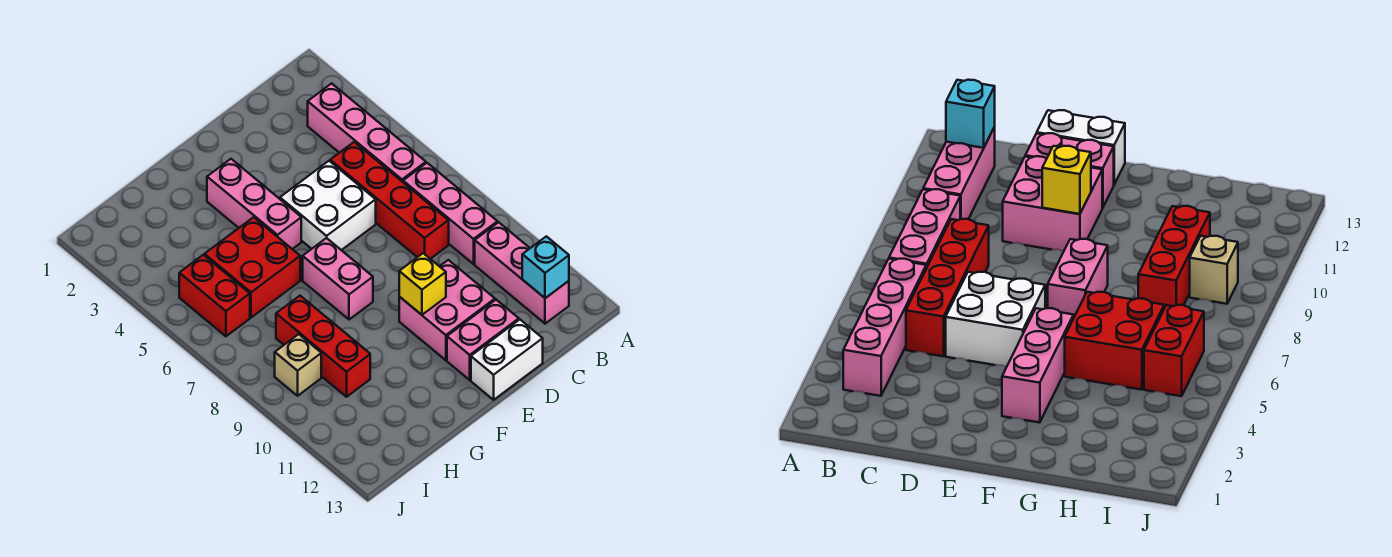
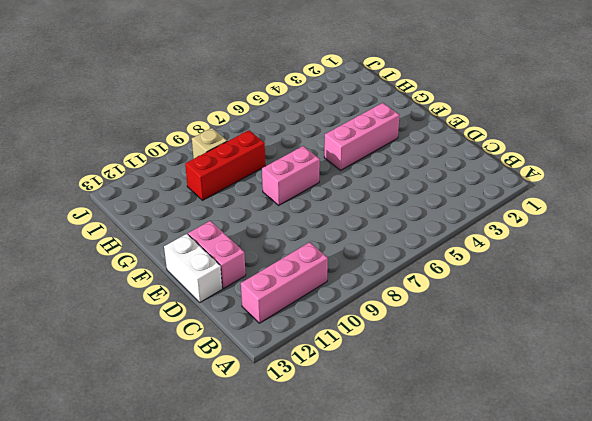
none -> pink 1x4 brick [308,83,426,182]
none -> pink 1x3 brick [403,163,498,264]
none -> red 1x4 brick [330,142,449,259]

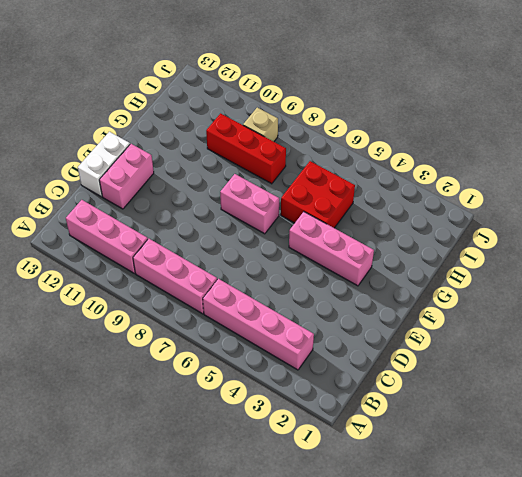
none -> red 1x4 brick [330,142,449,259]
none -> white 2x2 brick [280,161,376,250]
none -> pink 2x2 brick [399,260,495,360]

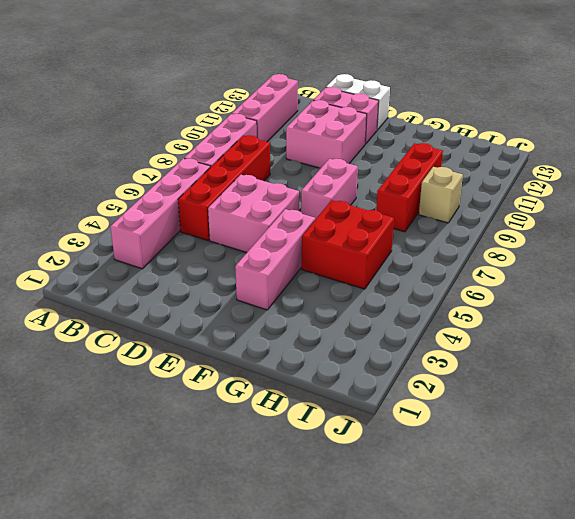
pink 2x2 brick [208,175,299,253] -> white 2x2 brick [280,161,376,250]
none -> red 1x2 brick [179,255,250,336]
none -> cyan 1x1 brick [522,236,569,298]
none -> yellow 1x1 brick [399,253,446,315]

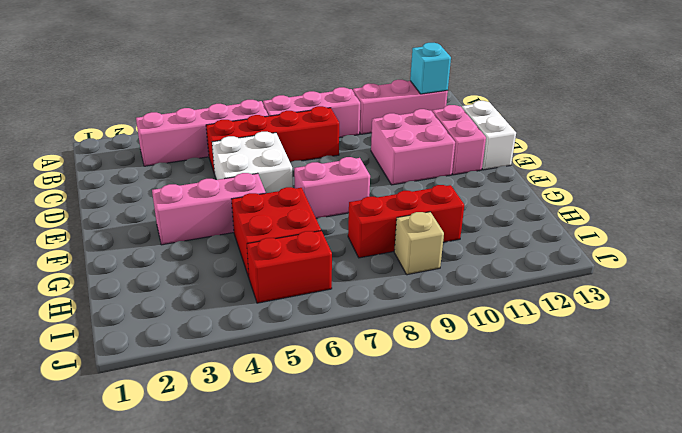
none -> yellow 1x1 brick [399,253,446,315]

